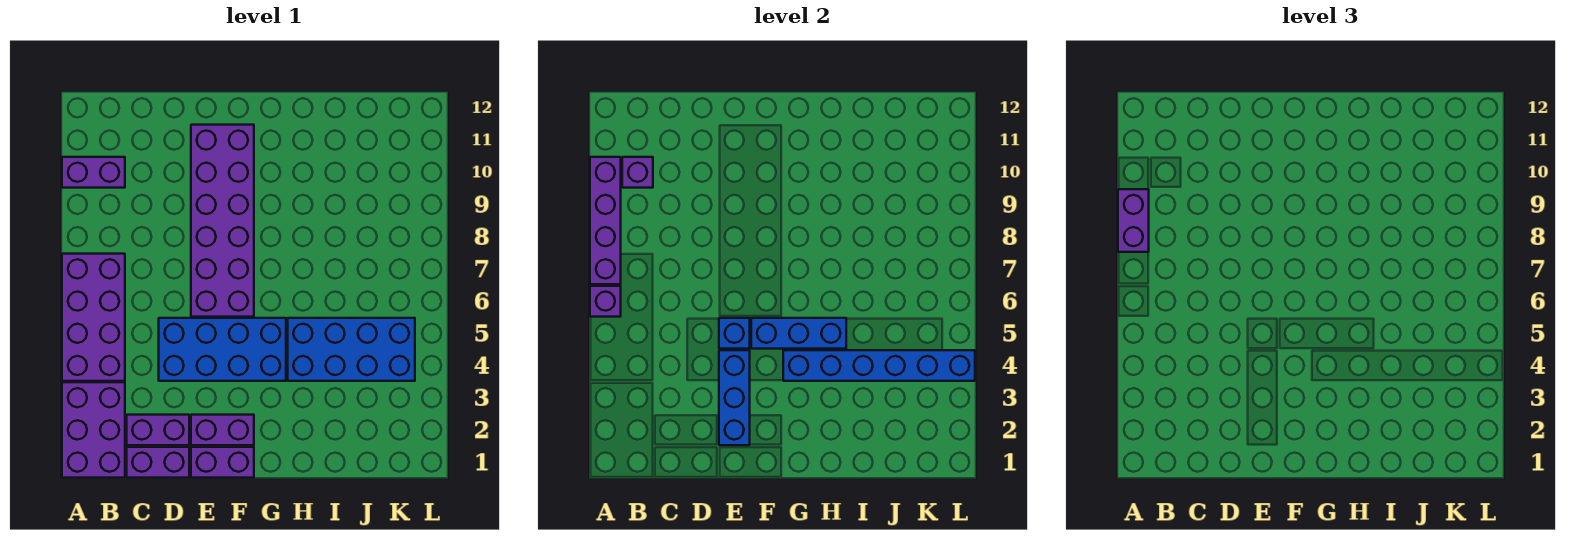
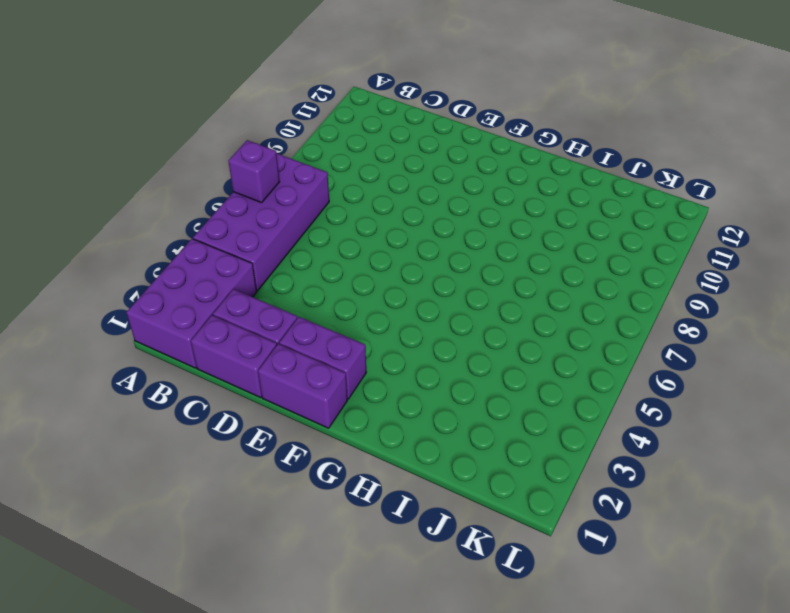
none -> purple 1x2 brick [62,157,125,188]
none -> blue 2x4 brick [159,318,286,381]
none -> purple 2x6 brick [191,125,254,317]

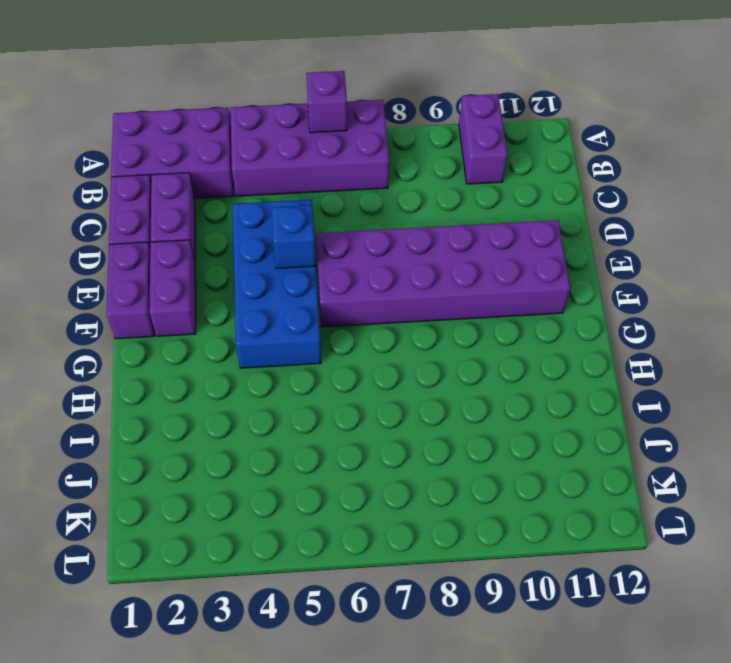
none -> blue 2x4 brick [288,318,415,381]
none -> purple 1x4 brick [590,157,621,284]
none -> purple 1x1 brick [622,157,653,188]

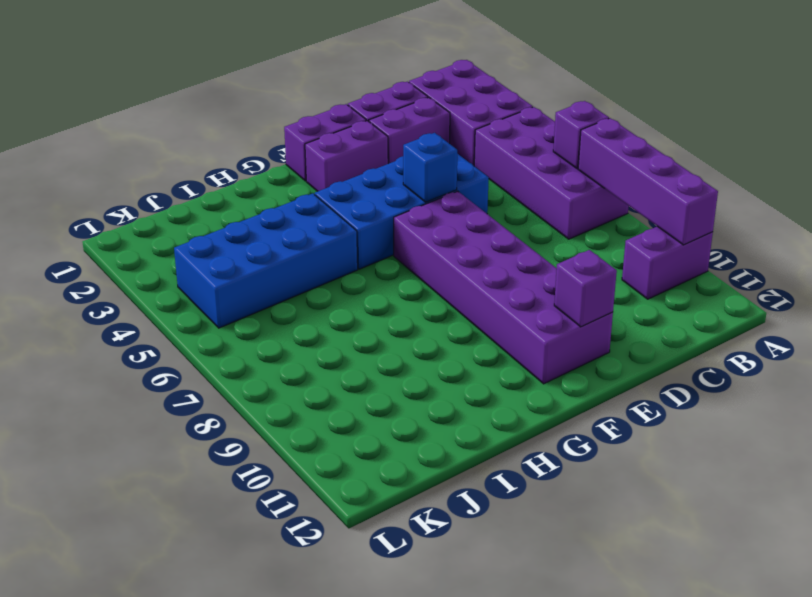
purple 1x1 brick [554,250,617,327] -> purple 1x1 brick moved to [622,157,653,188]
none -> blue 1x3 brick [719,350,750,445]
none -> blue 1x3 brick [751,318,846,349]
none -> blue 1x6 brick [783,350,975,381]

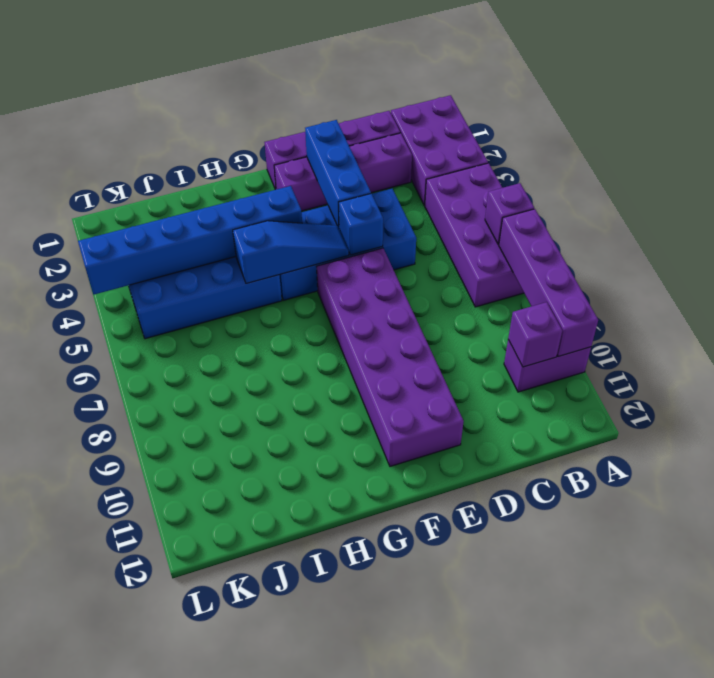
blue 1x3 slope [233,221,349,284] -> blue 1x3 brick [751,318,846,349]
none -> purple 1x2 brick [1118,189,1149,252]

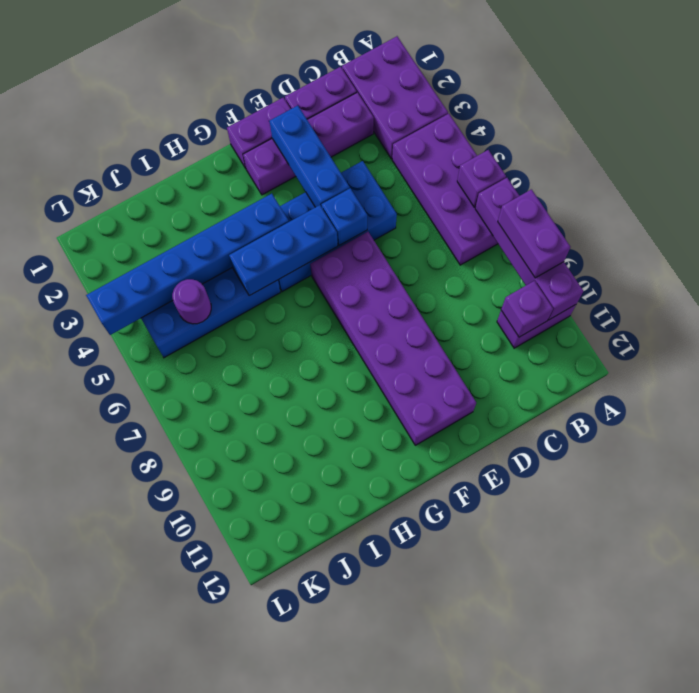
purple 1x1 round brick [172,279,211,324] -> none

